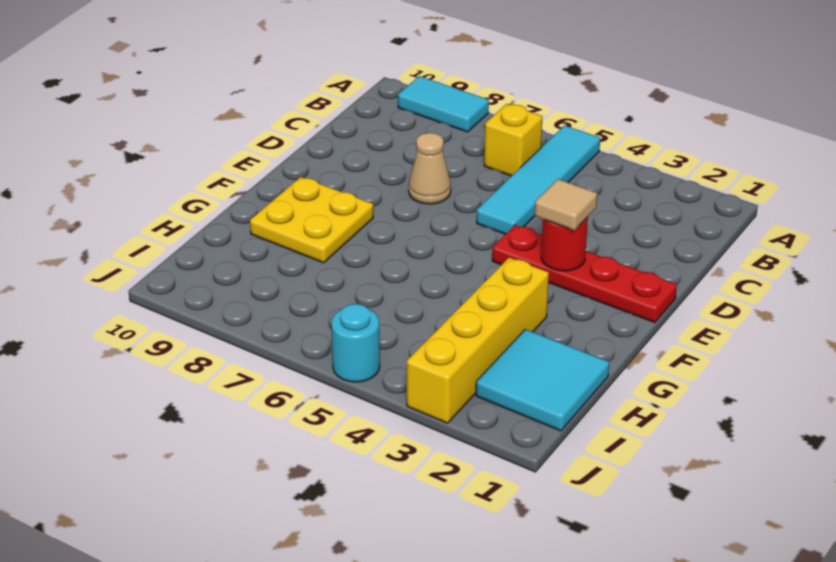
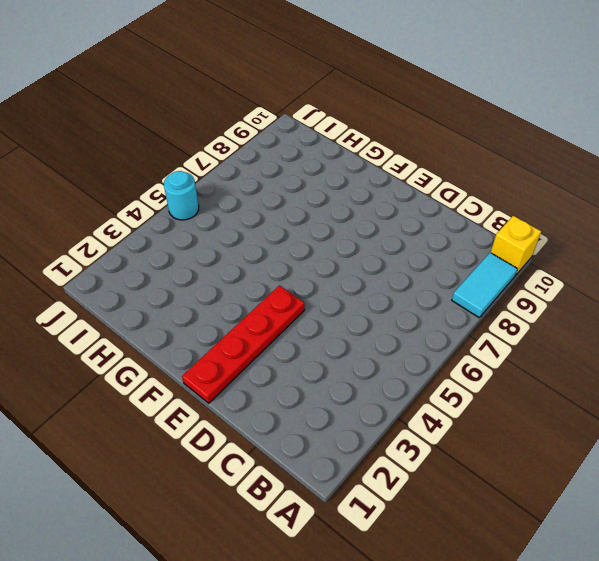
yellow 1x1 brick [491,216,541,275] -> yellow 1x1 brick moved to [484,104,543,176]
none -> cyan 1x4 tile [477,125,600,234]
none -> tan 1x1 cone [409,133,451,204]

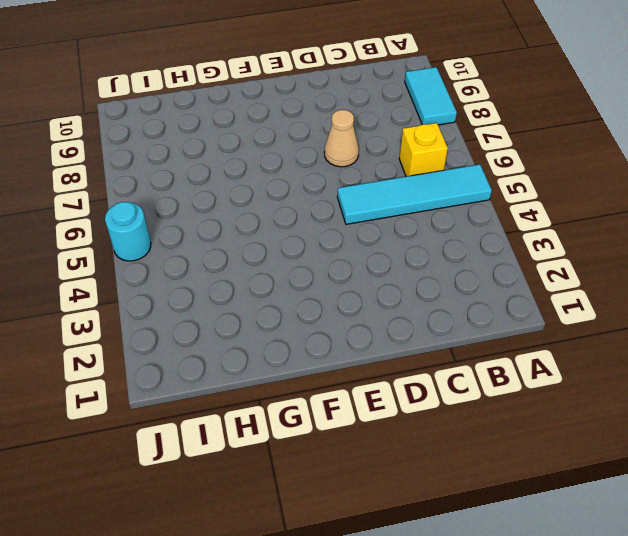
none -> red 1x4 plate [492,225,677,323]
none -> yellow 2x2 plate [250,177,373,263]

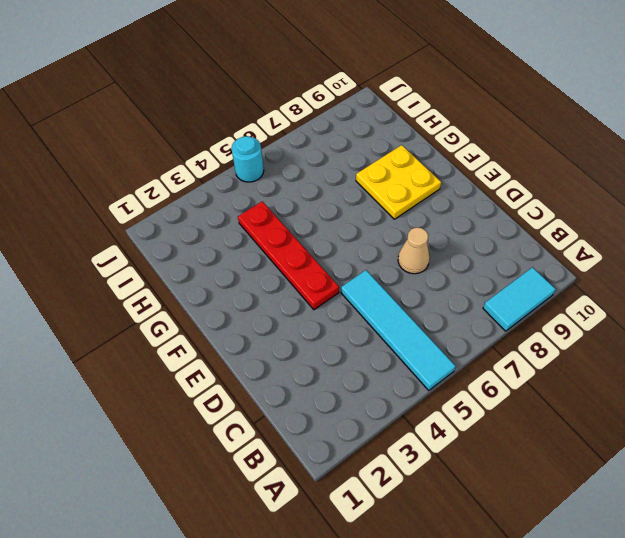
red 1x4 plate [238,201,339,310] -> red 1x4 plate turned to [492,225,677,323]
none -> yellow 1x1 brick [484,104,543,176]
none -> yellow 1x4 brick [407,258,549,423]

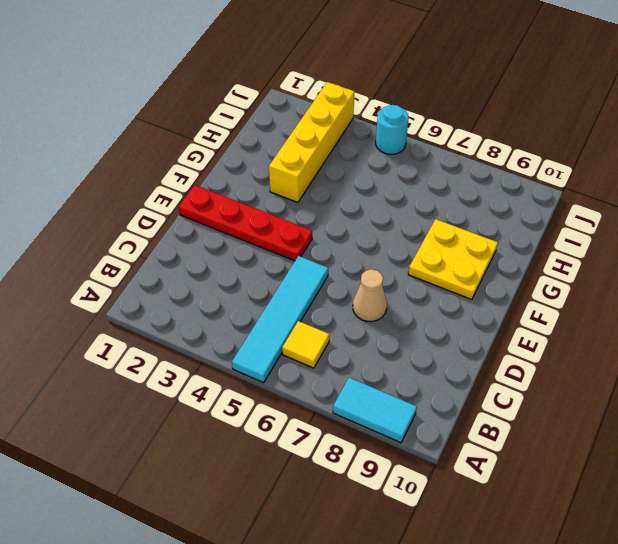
yellow 1x1 tile [282,321,329,368] -> yellow 1x1 brick [484,104,543,176]
none -> cyan 2x2 tile [476,329,609,431]
none -> red 1x1 round brick [541,217,588,271]

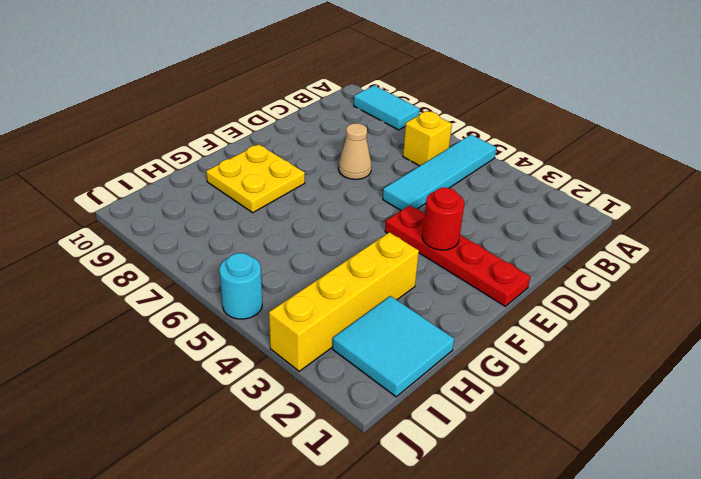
none -> tan 1x1 tile [535,179,597,230]

